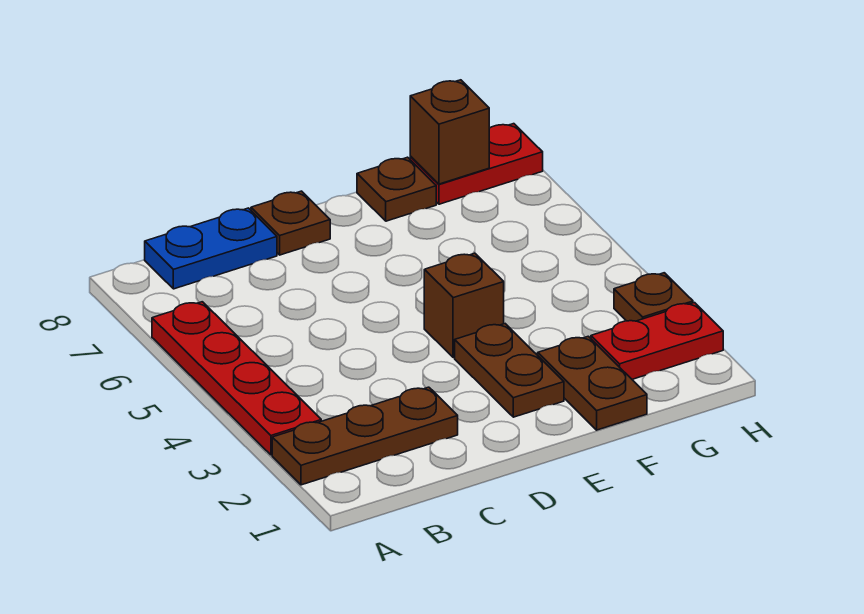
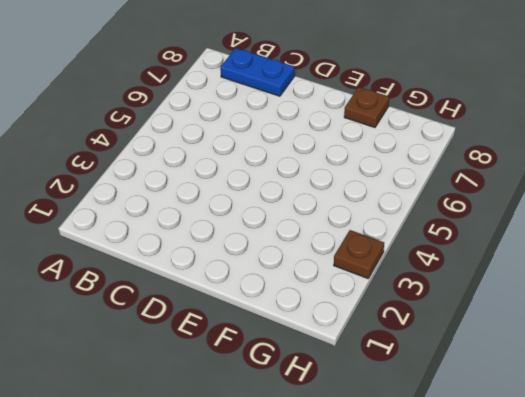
none -> brown 1x3 plate [272,387,458,485]
none -> red 1x4 plate [152,302,321,455]
none -> brown 1x1 plate [251,191,330,255]

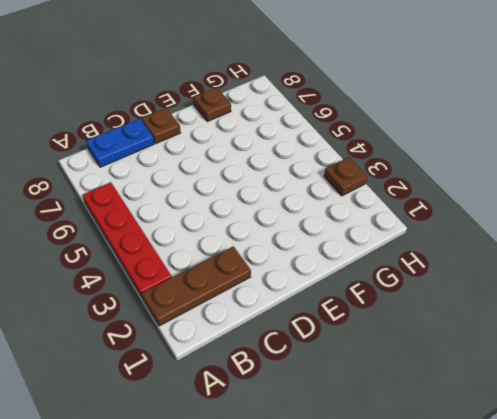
none -> brown 1x2 plate [455,324,564,417]
none -> brown 1x1 brick [424,253,504,358]
none -> brown 1x2 plate [538,336,647,430]

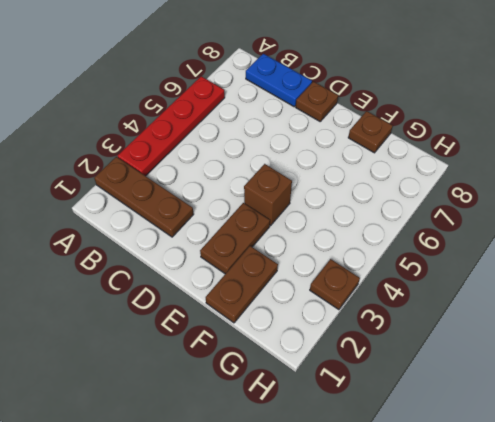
none -> red 1x2 plate [591,303,723,379]
none -> red 1x2 plate [410,124,543,204]
none -> brown 1x1 brick [410,80,489,184]

